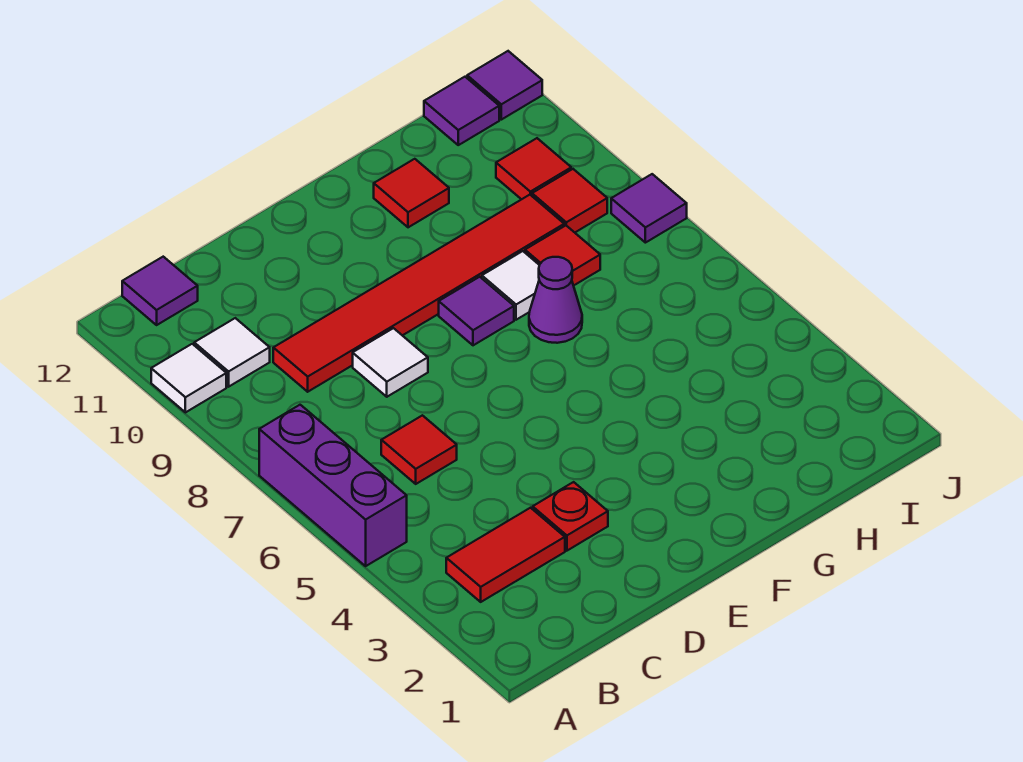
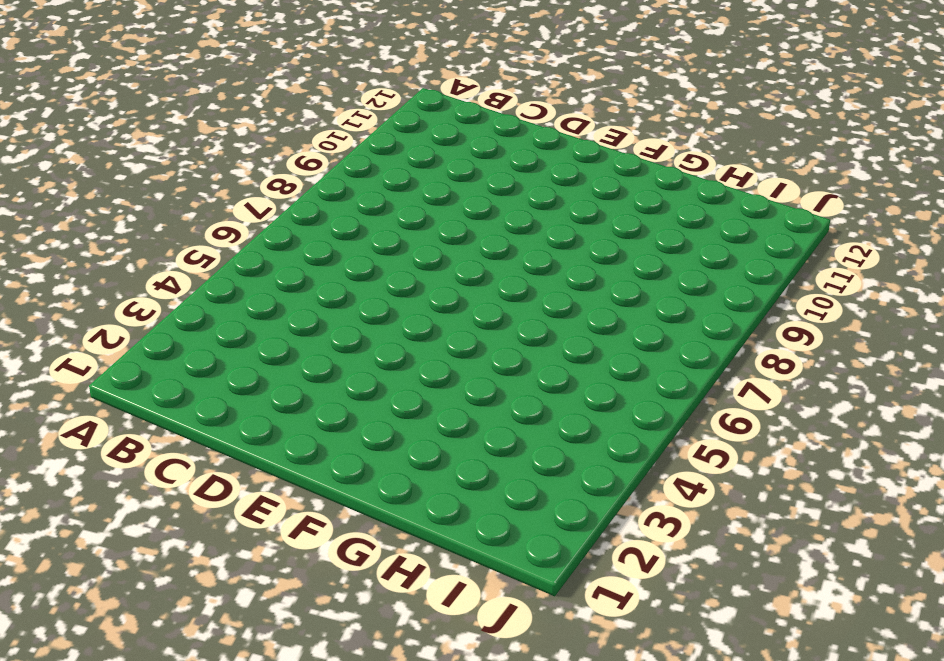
none -> purple 1x3 brick [259,405,407,566]
none -> white 1x1 tile [151,344,226,412]
none -> red 1x2 tile [446,508,565,602]

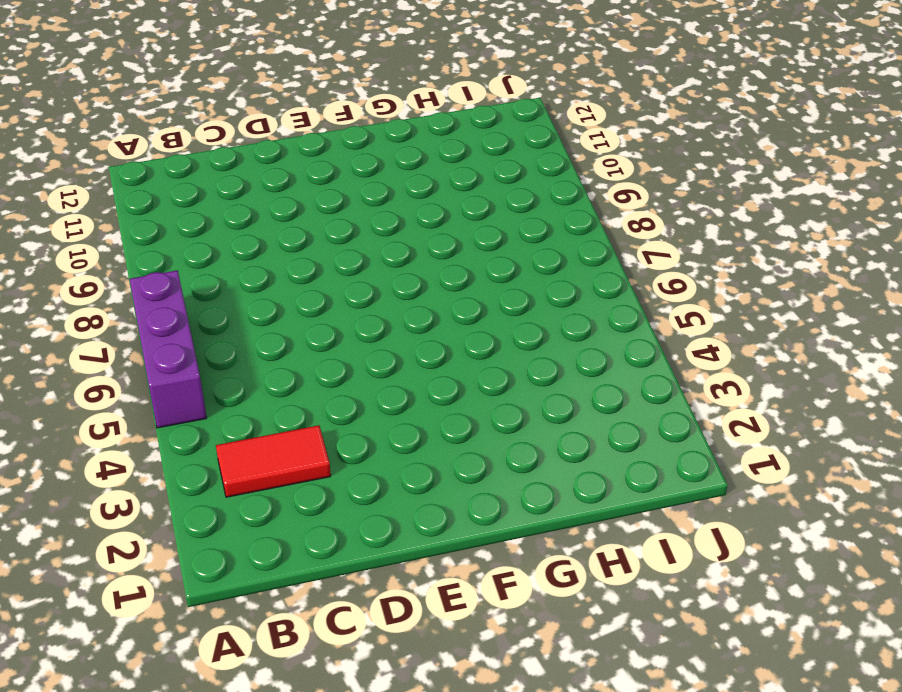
none -> white 1x1 tile [151,344,226,412]
none -> white 1x1 tile [194,318,270,387]
none -> purple 1x1 tile [122,257,198,325]

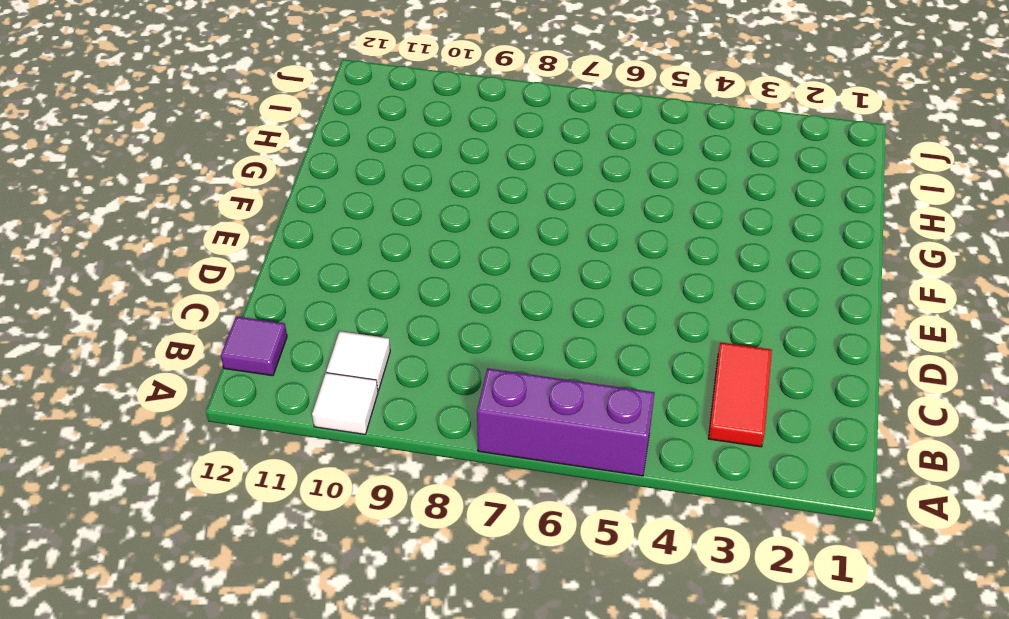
none -> red 1x1 tile [381,415,457,484]
none -> red 1x6 tile [273,195,564,392]
none -> red 1x1 plate [533,482,608,551]

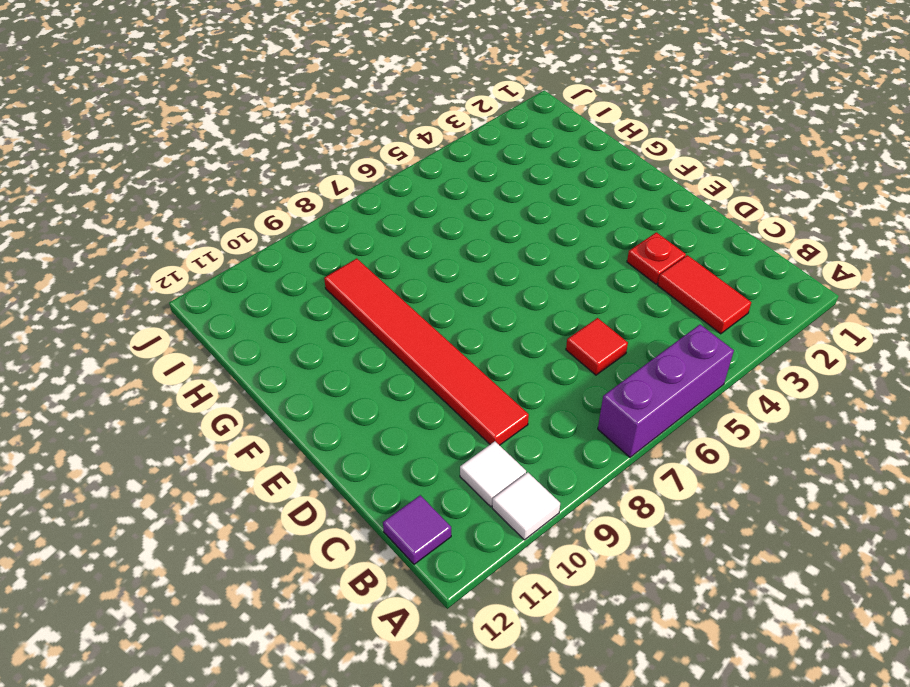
none -> white 1x1 tile [353,328,428,397]
none -> purple 1x1 tile [439,277,514,345]
none -> purple 1x1 cone [529,257,582,343]

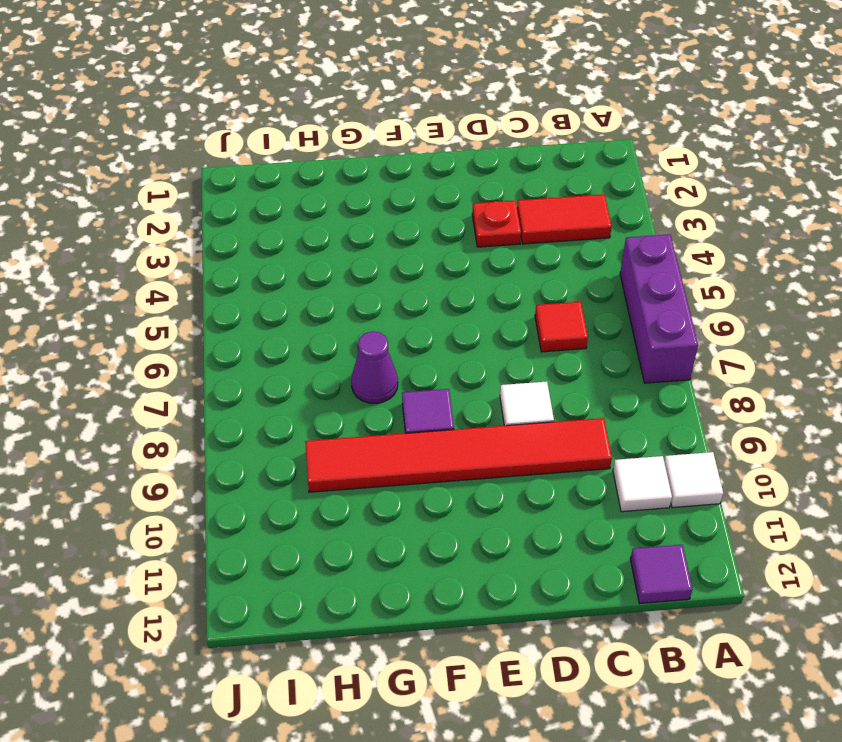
none -> white 1x1 tile [482,251,539,320]
none -> red 1x1 tile [374,159,449,227]
none -> red 1x1 tile [525,226,600,286]

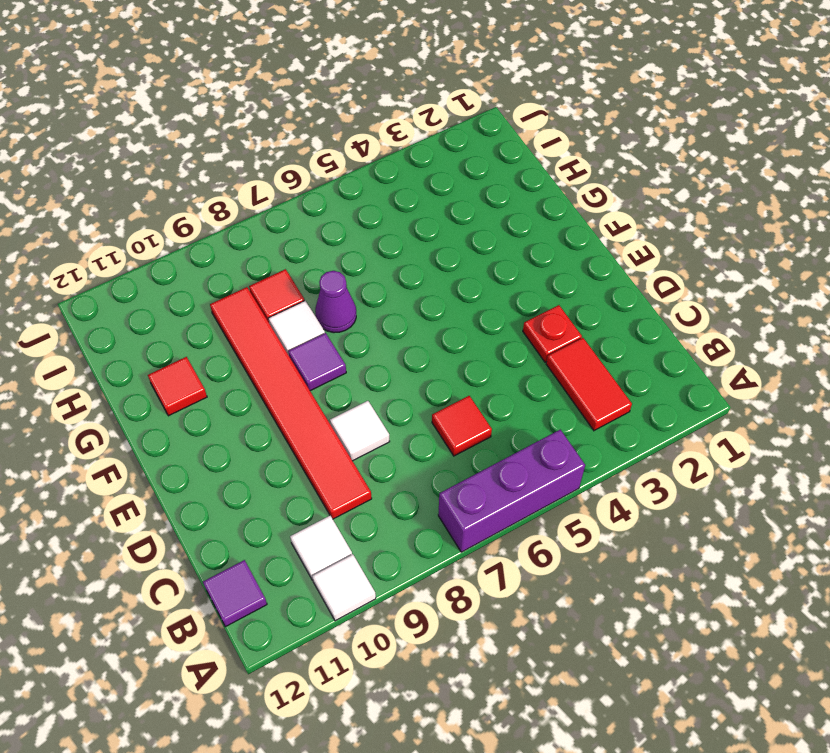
none -> red 1x1 tile [532,169,607,232]
none -> red 1x1 tile [496,138,571,199]
none -> purple 1x1 tile [424,77,499,145]

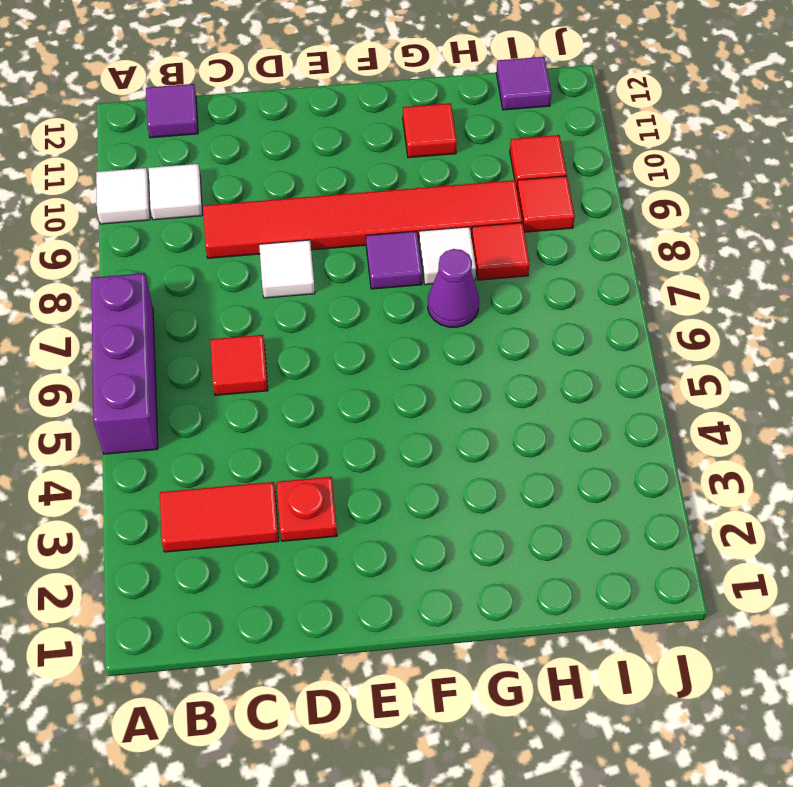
none -> purple 1x1 tile [611,174,687,243]
none -> purple 1x1 tile [467,51,542,120]

